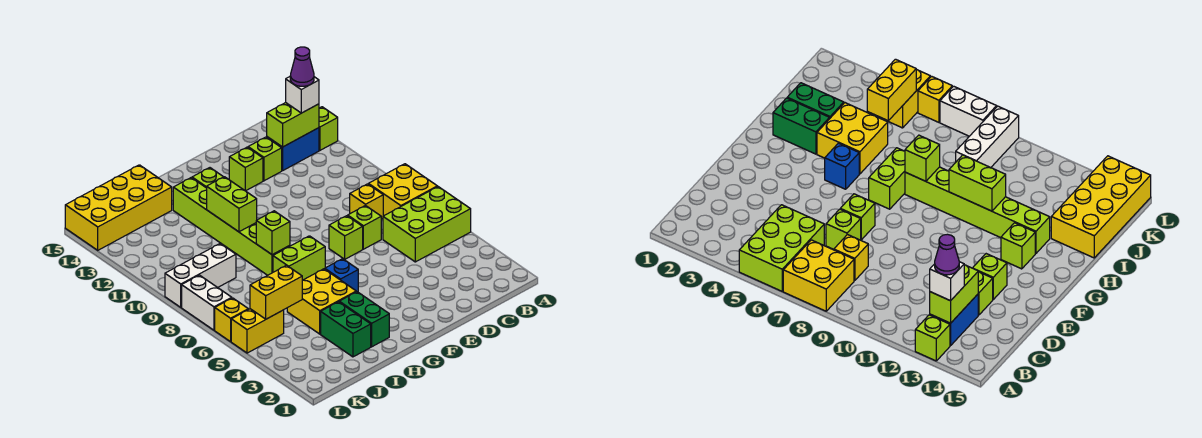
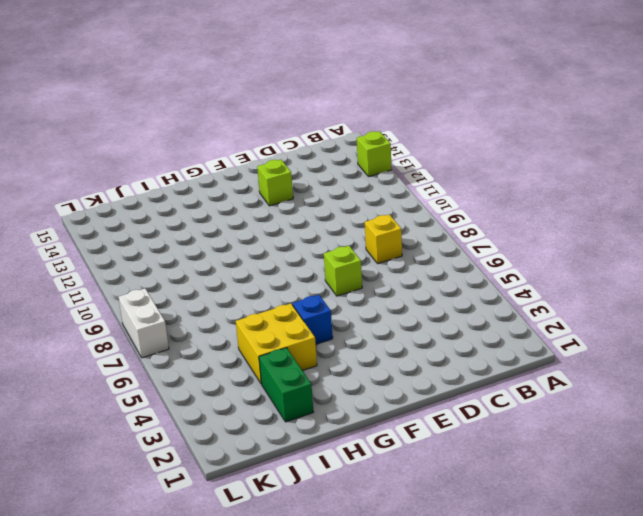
none -> lime 2x3 brick [383,187,471,262]
none -> yellow 2x2 brick [368,164,437,216]
none -> blue 1x2 brick [267,128,319,171]

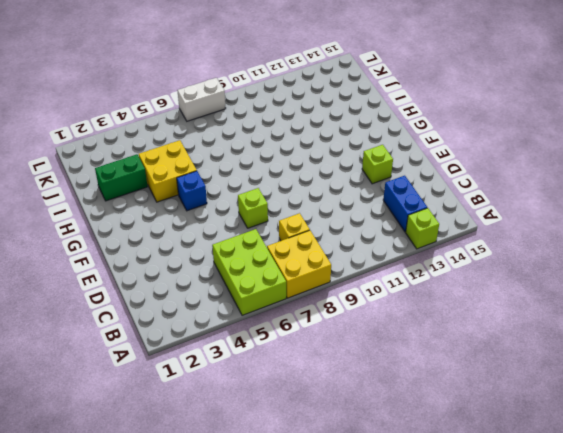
none -> lime 1x1 brick [348,205,381,249]
none -> lime 1x1 brick [248,137,282,181]
none -> lime 1x2 brick [273,236,325,280]

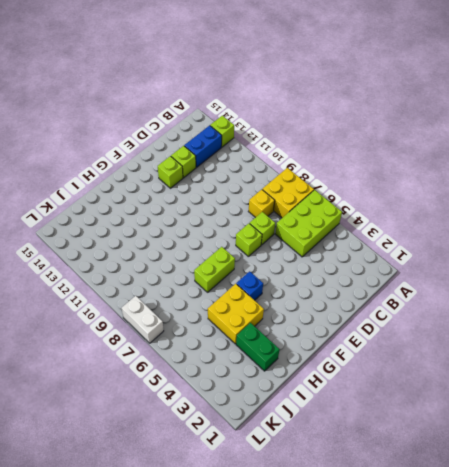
none -> lime 1x1 brick [192,168,223,188]
none -> green 1x2 brick [339,292,389,347]
none -> lime 1x6 brick [173,178,290,275]

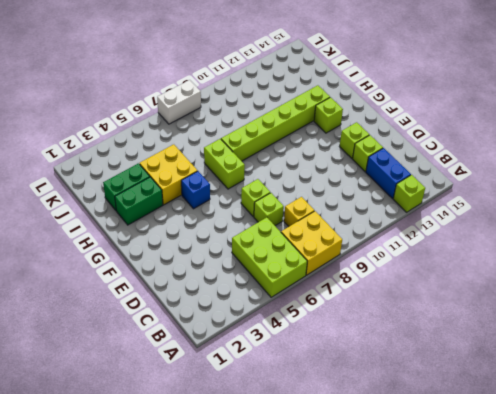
none -> yellow 2x4 brick [65,165,172,250]
none -> white 1x3 brick [165,244,236,307]
none -> yellow 1x2 brick [231,309,284,353]

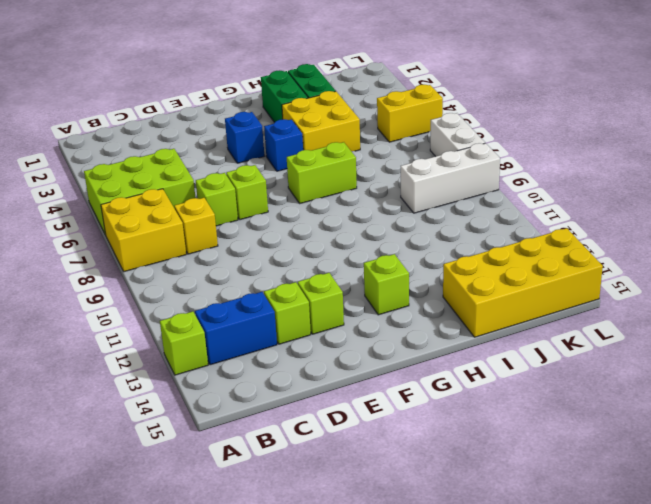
blue 1x1 brick [225,112,264,163] -> none
none -> lime 1x6 brick [173,178,290,275]
none -> yellow 1x1 brick [215,298,248,342]
none -> lime 1x2 brick [267,103,319,147]

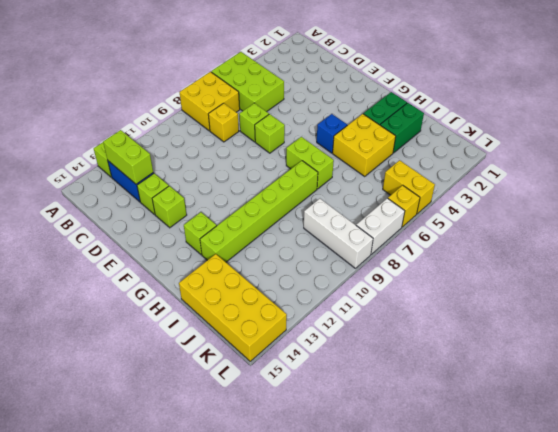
none -> lime 1x1 brick [256,211,290,255]
none -> lime 1x2 brick [207,177,257,232]
none -> yellow 1x2 brick [250,265,302,319]

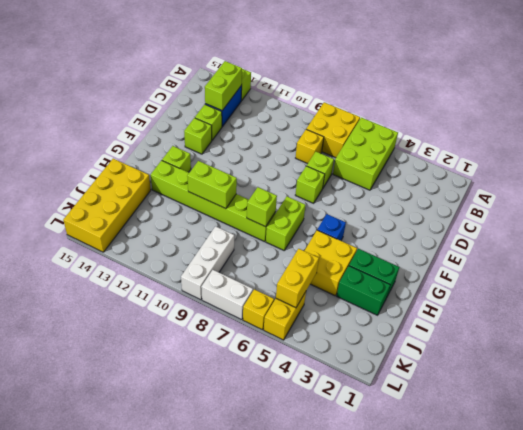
none -> white 1x1 brick [286,77,319,113]
none -> purple 1x1 cone [290,47,314,86]

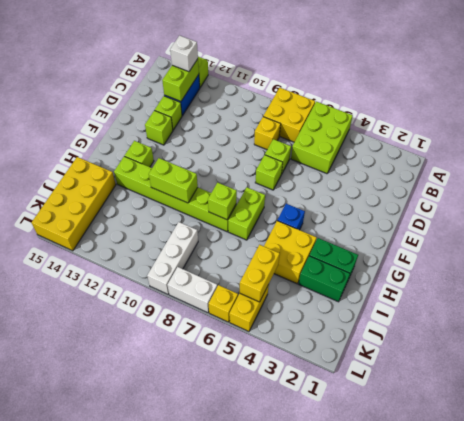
none -> purple 1x1 cone [290,47,314,86]

